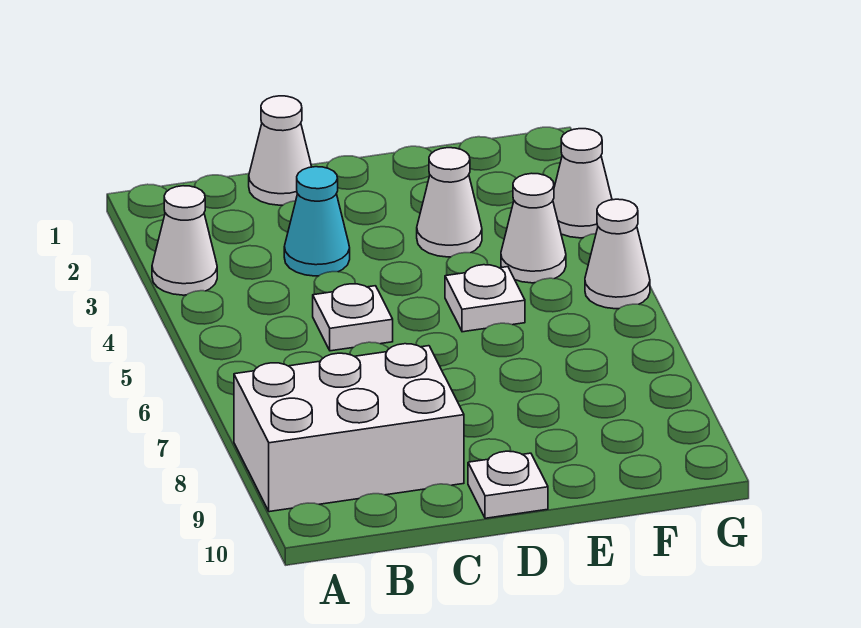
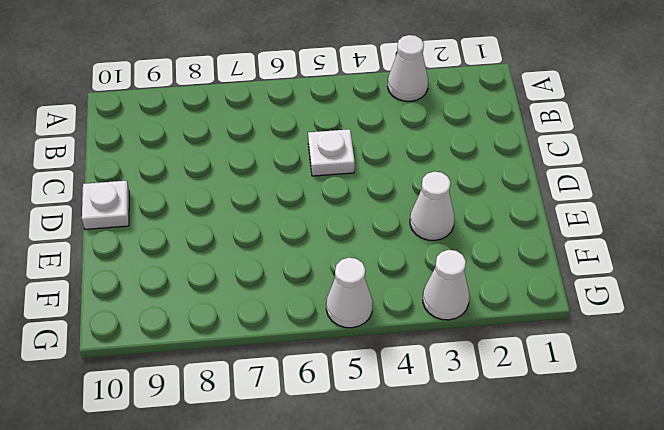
none -> white 2x3 brick [234,344,464,512]
none -> white 1x1 cone [249,96,312,205]

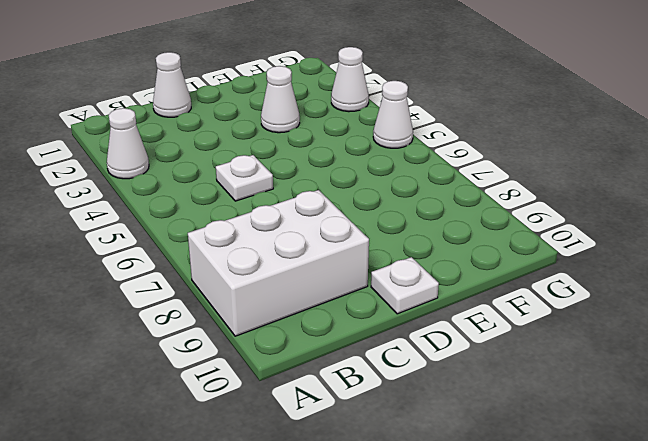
none -> cyan 1x1 cone [284,167,350,276]
none -> white 1x1 plate [445,265,525,332]

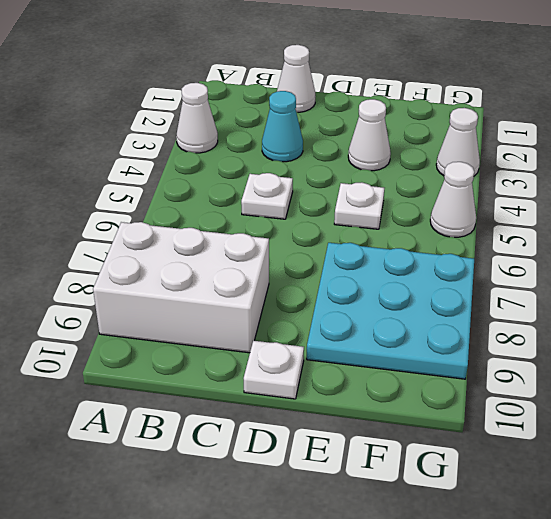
cyan 3x3 plate [307,243,474,379] -> none
none -> white 1x1 cone [501,173,566,283]

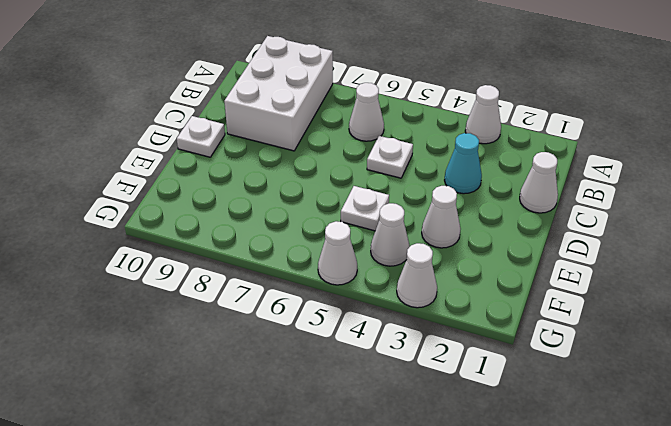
white 1x1 cone [349,83,384,141] -> none

